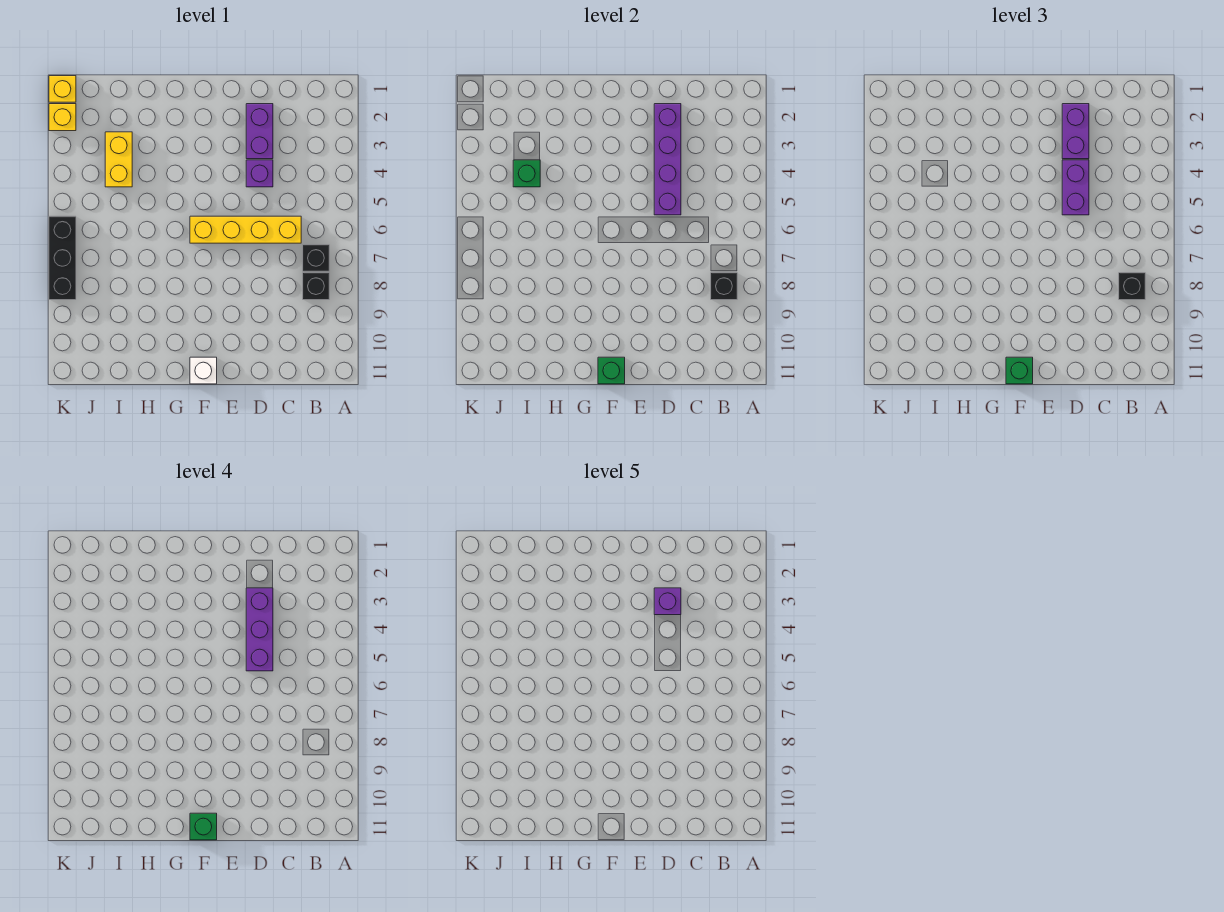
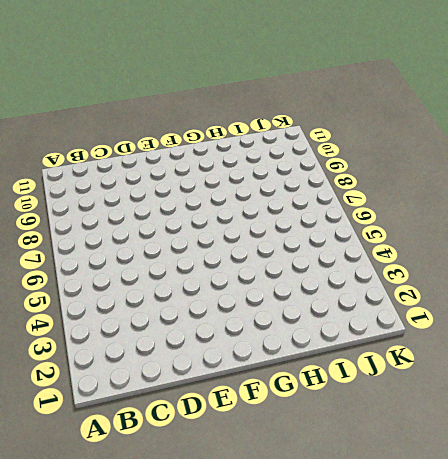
none -> black 1x1 brick [303,245,329,271]
none -> black 1x1 brick [303,273,329,300]
none -> yellow 1x4 brick [190,216,301,243]

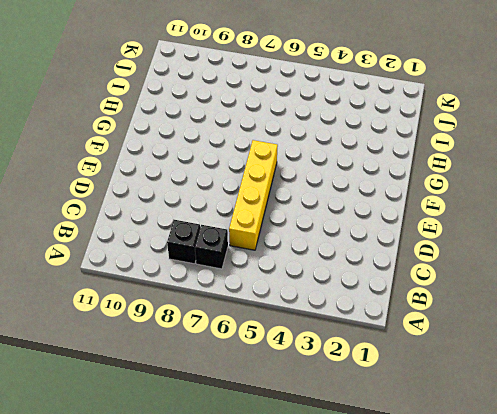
none -> purple 1x2 brick [246,104,273,159]
none -> purple 1x1 brick [246,160,273,187]
none -> white 1x1 brick [190,357,217,384]

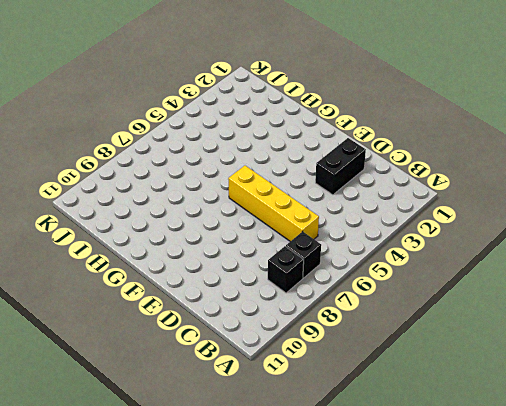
black 1x2 brick [315,138,366,195] -> purple 1x2 brick [246,104,273,159]
none -> purple 1x1 brick [246,160,273,187]
none -> white 1x1 brick [190,357,217,384]
none -> yellow 1x2 brick [105,132,132,187]

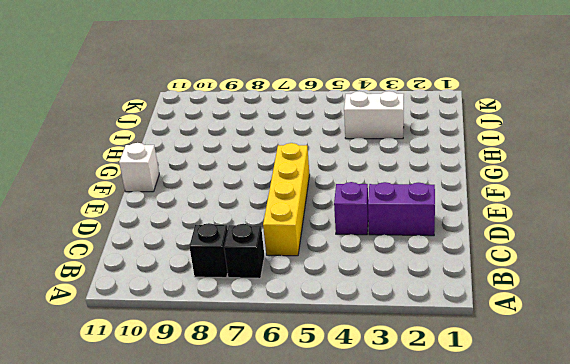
white 1x2 brick [344,91,404,139] -> yellow 1x2 brick [105,132,132,187]
none -> yellow 1x1 brick [49,76,76,102]
none -> yellow 1x1 brick [49,104,76,131]
none -> black 1x3 brick [49,216,76,300]

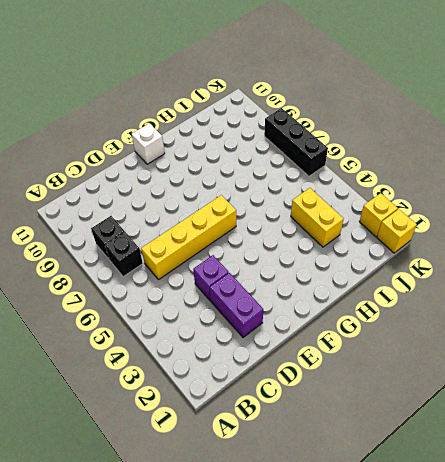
none -> black 1x1 brick [711,273,737,300]
none -> purple 1x4 brick [654,104,681,215]
none -> green 1x1 brick [598,357,625,384]

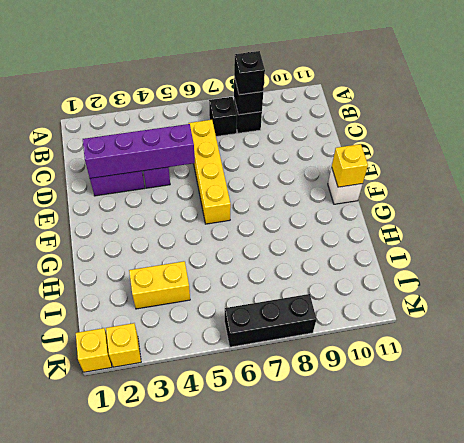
yellow 1x1 brick [332,144,368,187] -> green 1x1 brick [598,357,625,384]
none -> green 1x1 brick [513,160,540,187]
none -> purple 1x2 brick [1062,104,1089,159]
none -> purple 1x2 brick [1062,160,1089,215]

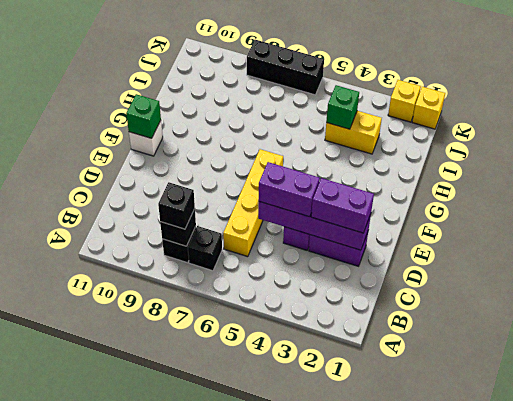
none -> green 1x1 brick [1006,357,1033,384]
none -> purple 1x3 brick [246,588,273,671]
none -> green 1x1 brick [190,813,217,840]

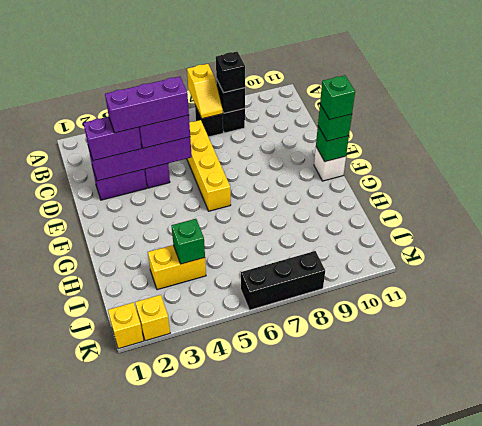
yellow 1x2 slope [187,64,223,119] -> none
none -> purple 1x1 brick [654,588,681,615]

